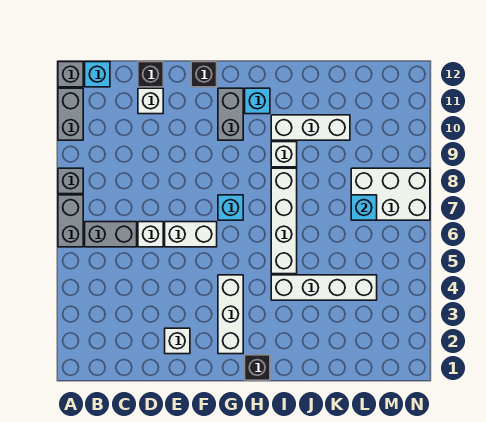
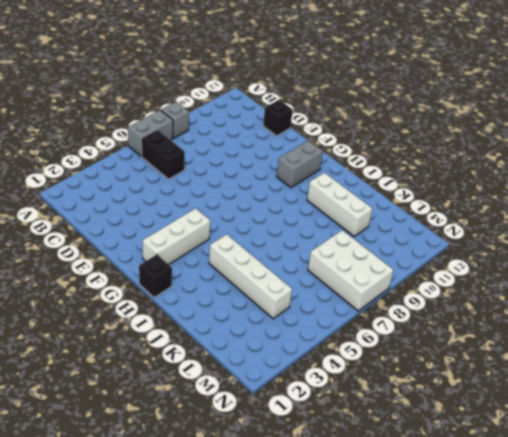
black 1x2 brick [141,130,185,179] -> grey 1x2 brick [85,222,137,247]
none -> grey 1x2 brick [58,88,83,140]
none -> grey 1x1 brick [58,62,83,87]
none -> cyan 1x1 brick [85,62,110,87]

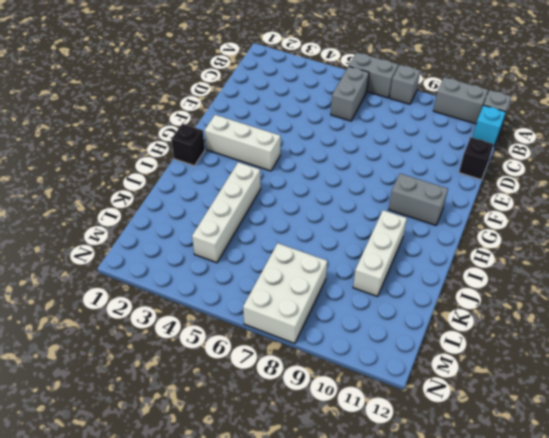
none -> white 1x1 brick [138,222,163,247]
none -> white 1x1 brick [138,88,163,114]
none -> white 1x1 brick [165,328,190,354]

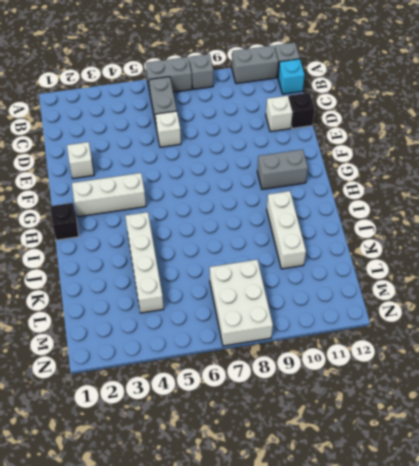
none -> white 1x2 brick [165,222,217,247]
none -> black 1x1 brick [191,62,217,87]
none -> cyan 1x1 brick [218,195,243,220]

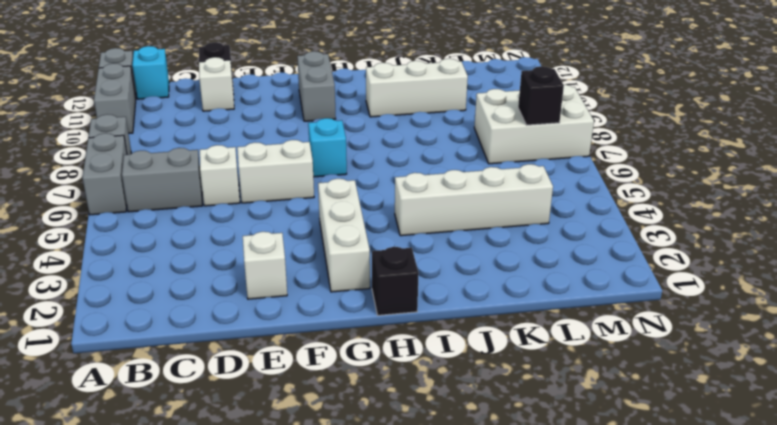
black 1x1 brick [518,66,564,125] -> black 1x1 brick moved to [191,62,217,87]
none -> cyan 1x1 brick [245,88,270,114]
none -> white 1x4 brick [271,168,297,274]
none -> white 1x1 brick [271,142,297,167]

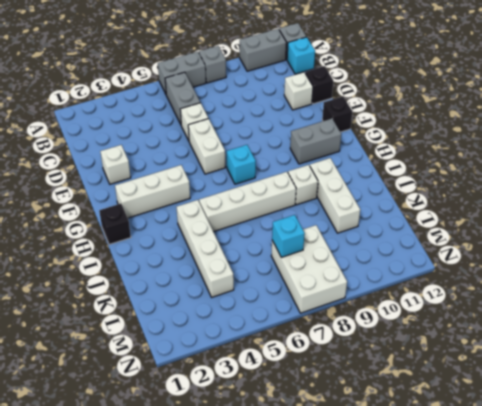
none -> cyan 1x1 brick [245,88,270,114]

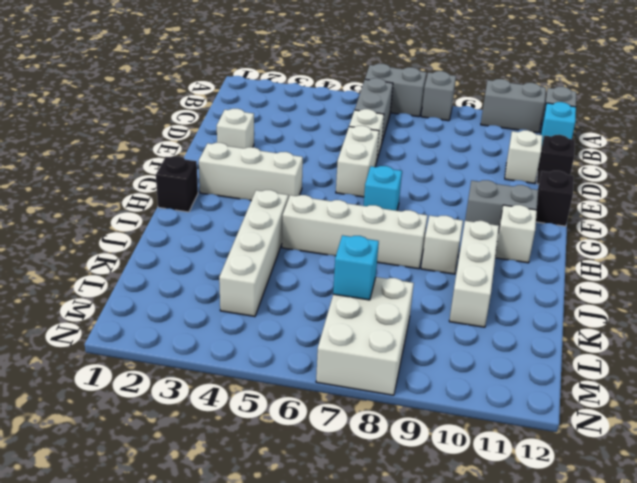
white 1x1 brick [495,205,537,263] -> cyan 1x1 brick [245,88,270,114]

